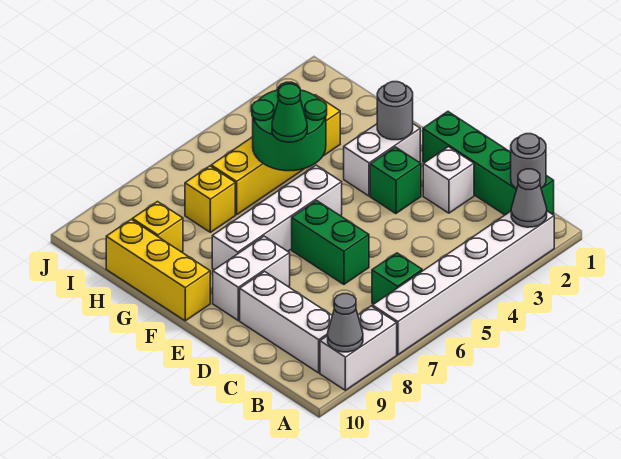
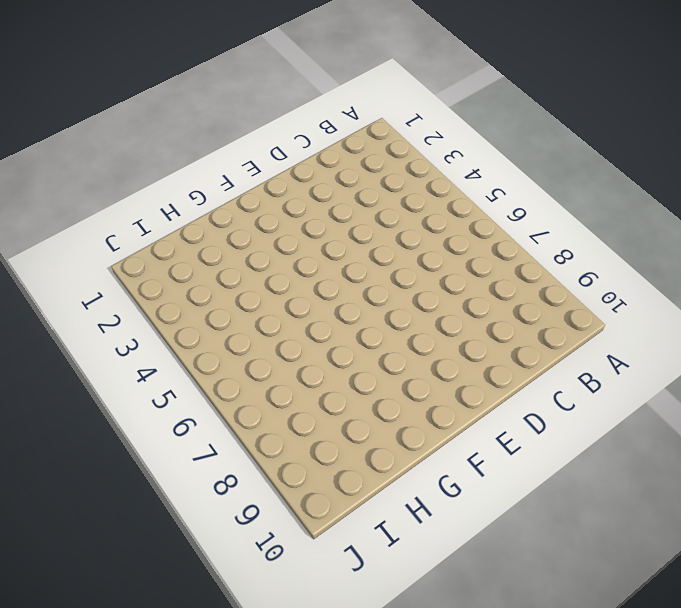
none -> white 1x6 brick [372,211,554,355]
none -> white 1x2 brick [320,306,397,390]
none -> green 1x4 brick [423,112,554,215]

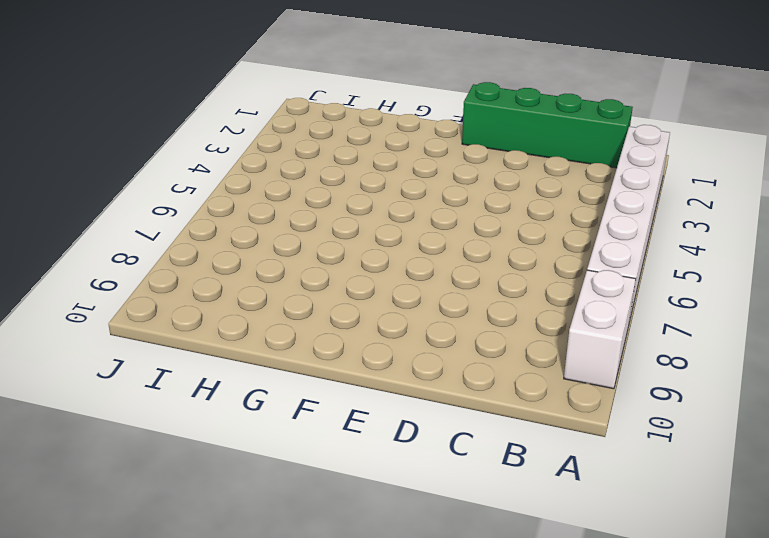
none -> green 1x1 brick [372,253,422,304]
none -> white 1x3 brick [240,271,332,373]
none -> white 1x1 brick [423,147,474,213]

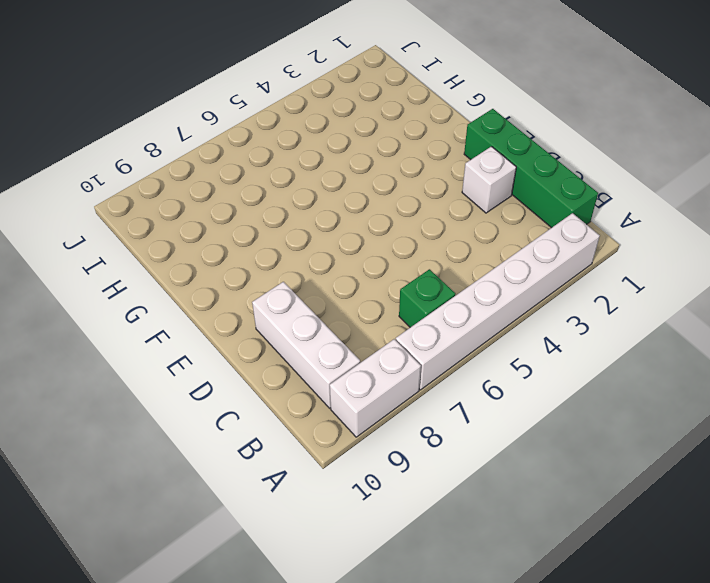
none -> green 1x2 brick [292,201,369,284]
none -> green 1x1 brick [370,147,421,214]
none -> white 1x2 brick [213,236,290,320]

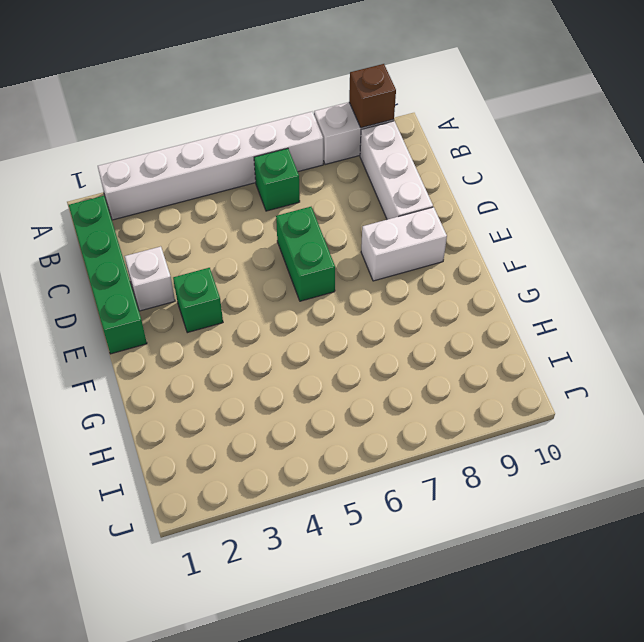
brown 1x1 brick [349,64,396,128] -> grey 1x1 cone [328,294,363,352]
none -> white 1x2 brick [344,124,420,196]
none -> white 1x4 brick [212,165,342,270]
none -> yellow 1x3 brick [106,219,210,321]

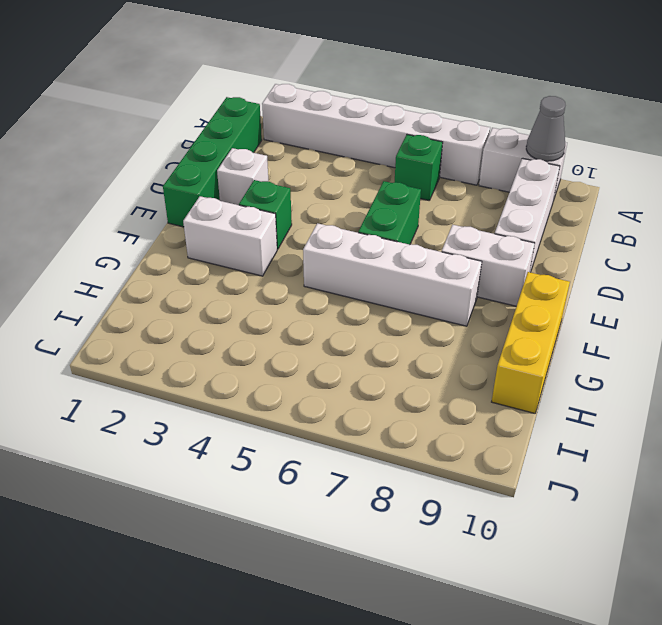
none -> yellow 1x4 brick [211,95,340,214]
none -> yellow 1x1 brick [185,166,235,232]
none -> yellow 1x1 brick [132,202,183,252]

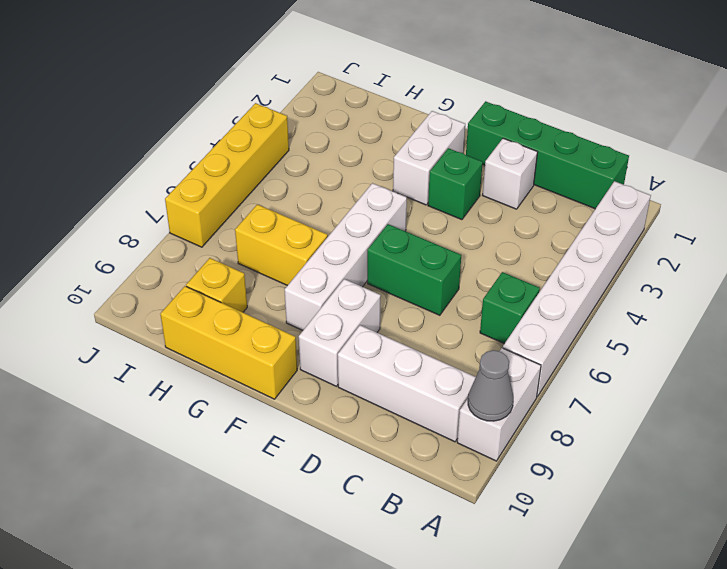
yellow 1x2 brick [235,204,328,286] -> yellow 1x1 brick [185,166,235,232]
yellow 1x4 brick [165,103,289,247] -> yellow 1x4 brick moved to [211,95,340,214]
none -> grey 1x1 cone [511,169,547,227]
none -> grey 1x1 round brick [511,134,546,189]
none -> grey 1x1 round brick [377,82,413,140]

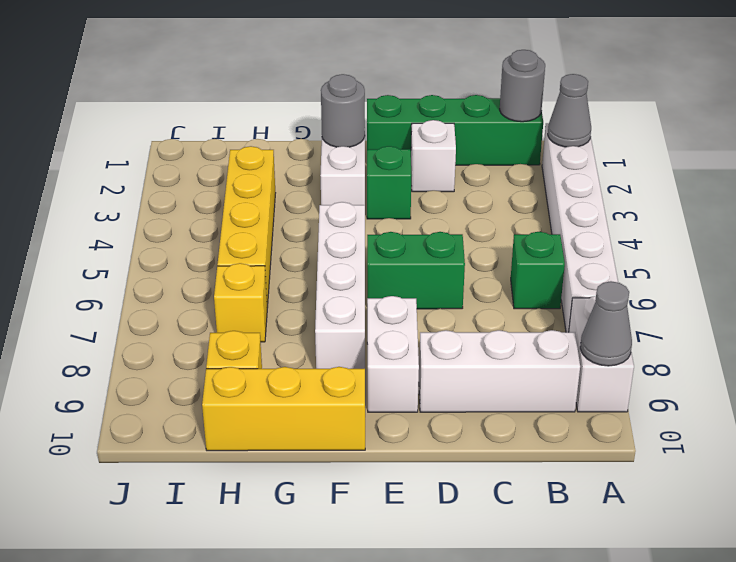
none -> green 2x2 round brick [252,82,327,171]
none -> green 1x1 cone [272,84,307,142]

